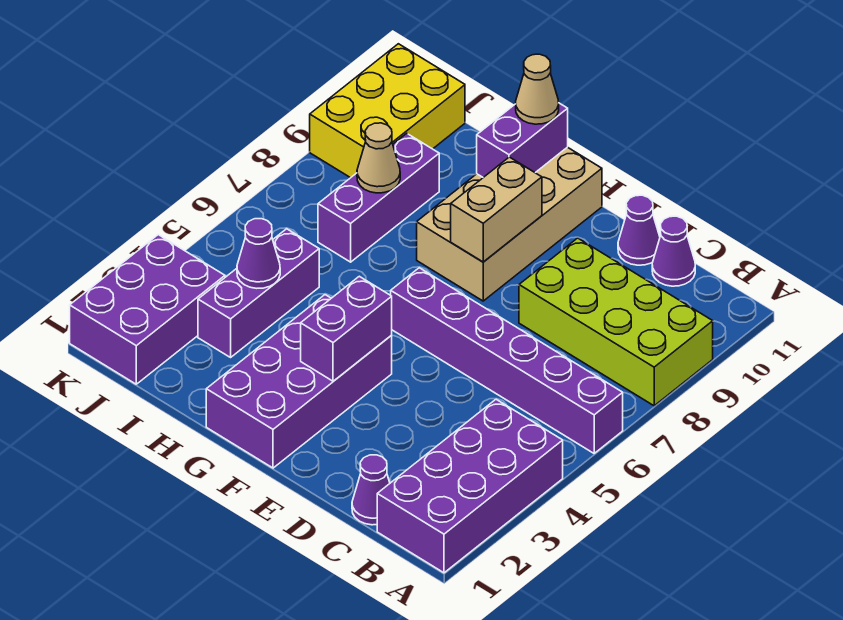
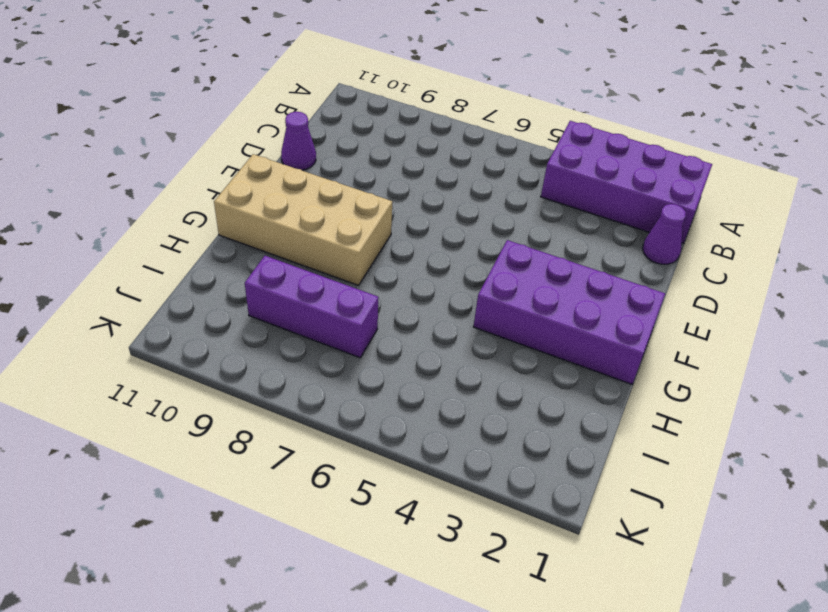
none -> purple 1x6 brick [391,268,623,453]
none -> lime 2x4 brick [519,238,713,406]
none -> purple 1x1 cone [652,216,695,286]

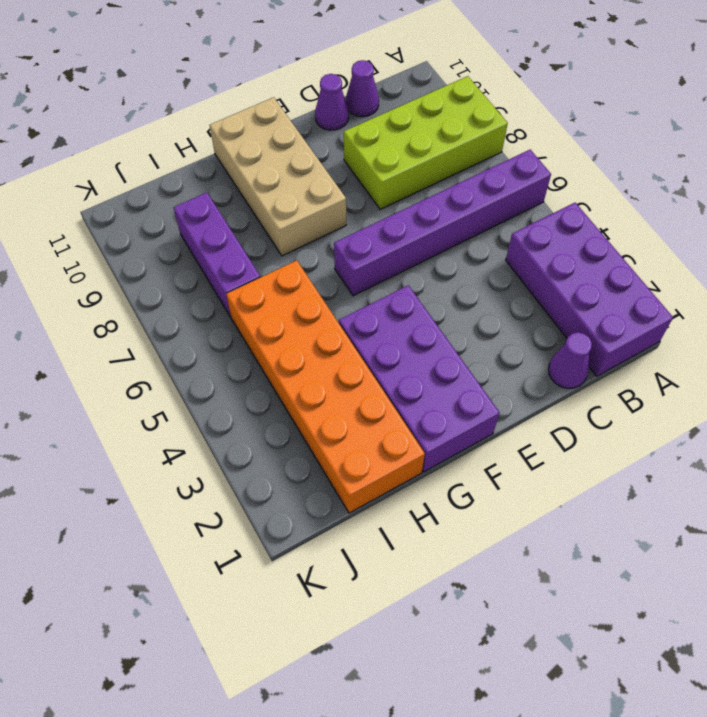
orange 2x6 brick [226,260,425,513] -> purple 1x3 brick [198,229,319,357]
none -> purple 2x3 brick [70,235,225,384]
none -> yellow 2x3 brick [310,44,465,178]
none -> purple 1x2 brick [301,276,392,381]

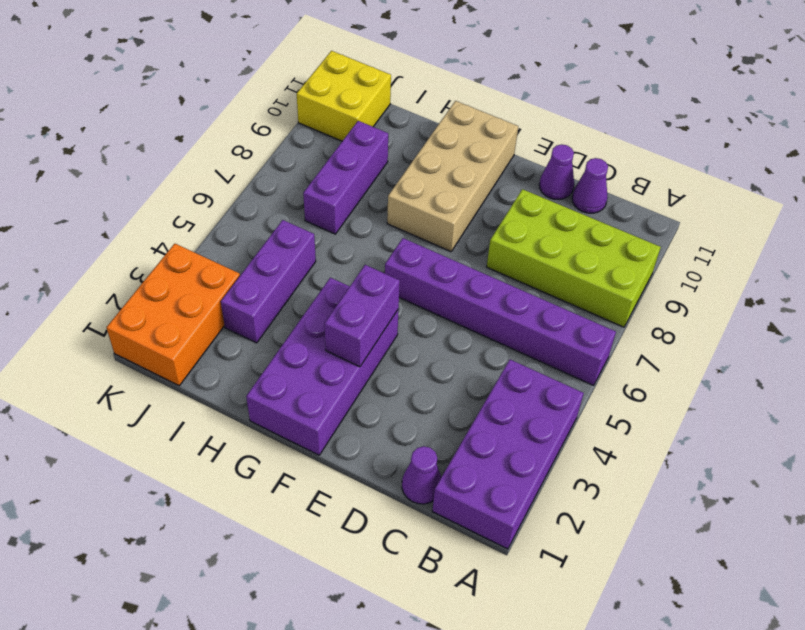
orange 2x3 brick [106,244,240,386] -> purple 2x3 brick [70,235,225,384]
yellow 2x2 brick [297,51,391,141] -> yellow 2x3 brick [310,44,465,178]
none -> tan 1x2 brick [451,157,542,262]
none -> purple 1x2 brick [477,103,568,177]
none -> purple 1x1 cone [237,219,280,288]

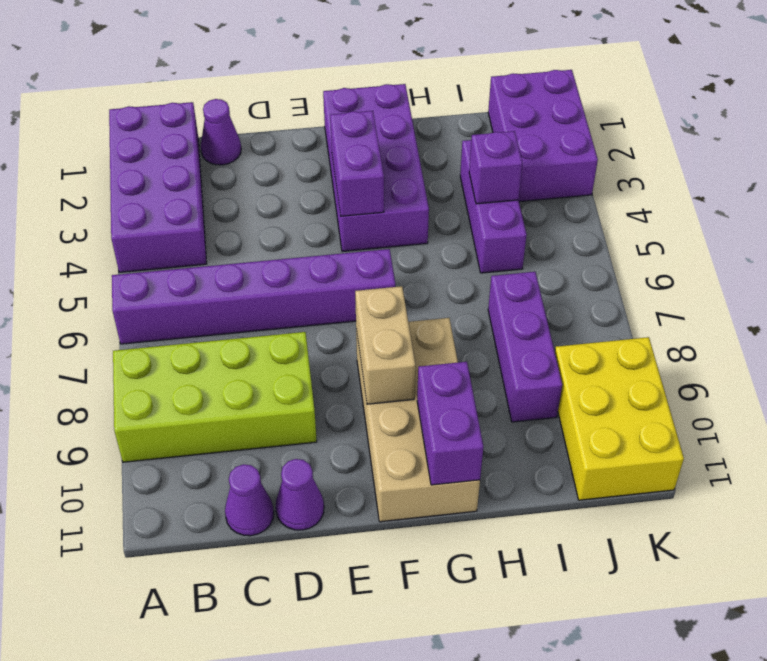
purple 1x1 brick [469,131,523,204] -> purple 1x1 cone [237,219,280,288]
none -> tan 1x1 cone [357,123,400,193]
none -> tan 1x1 cone [516,54,559,124]

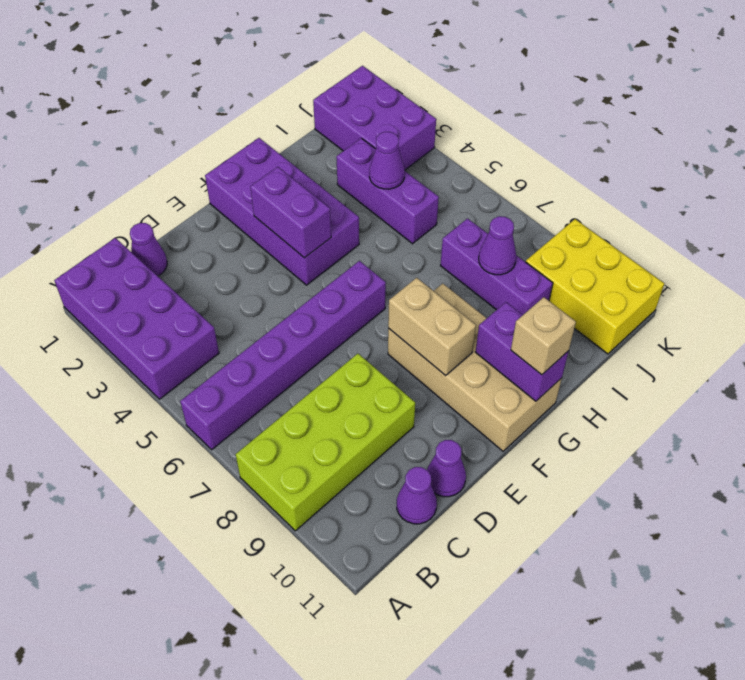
tan 1x1 brick [511,297,576,375] -> tan 1x1 cone [516,54,559,124]
purple 1x1 cone [479,216,516,275] -> tan 1x1 cone [357,123,400,193]

